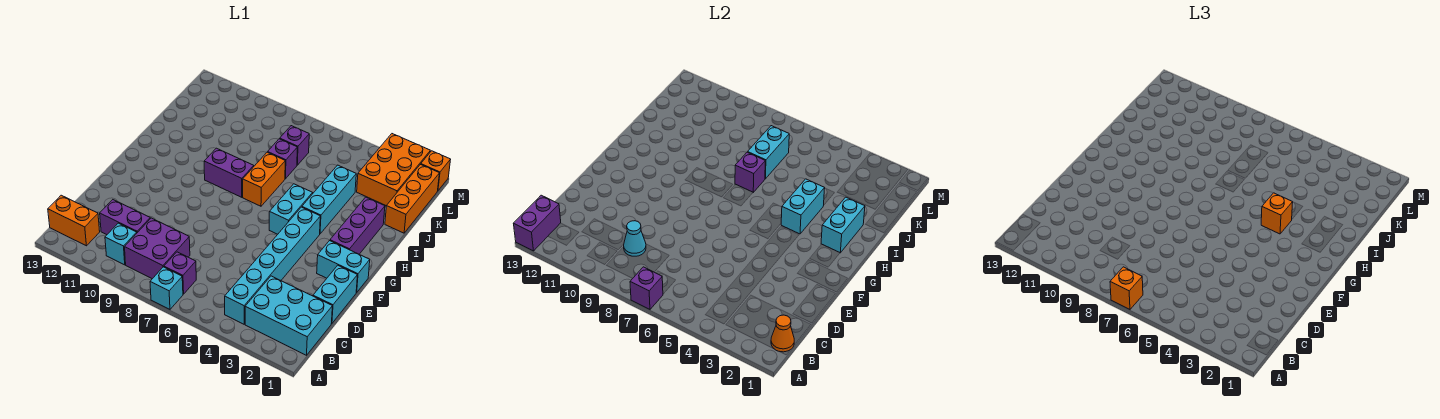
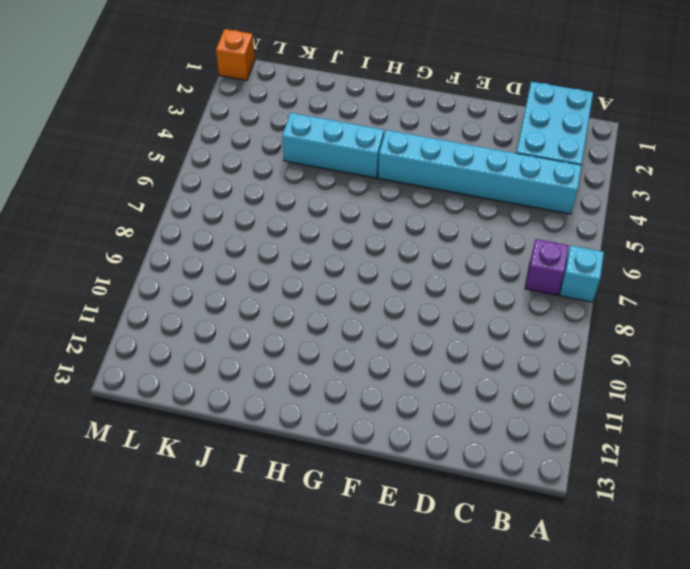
none -> purple 2x2 brick [125,218,190,279]
none -> cyan 1x1 brick [105,223,137,265]
none -> orange 1x2 brick [48,195,100,246]
none -> purple 1x2 brick [100,200,150,235]

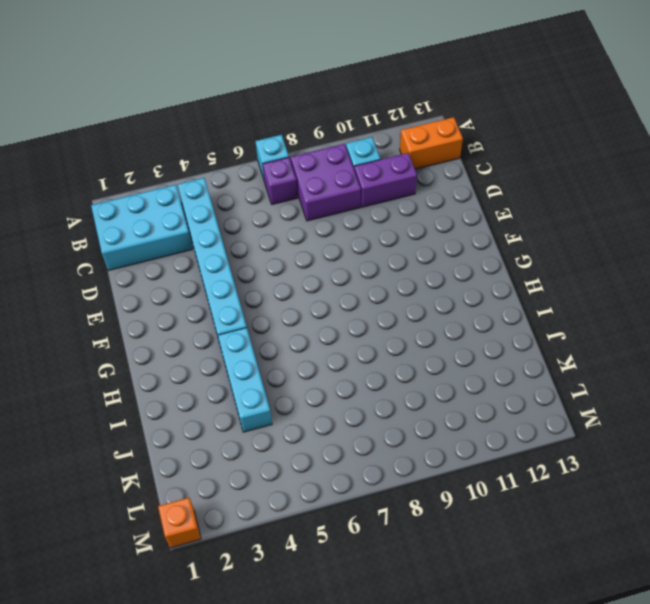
none -> cyan 1x2 brick [313,265,357,323]
none -> cyan 1x2 brick [317,240,370,292]
none -> purple 1x3 brick [330,197,385,254]
none -> cyan 1x2 brick [269,184,313,234]

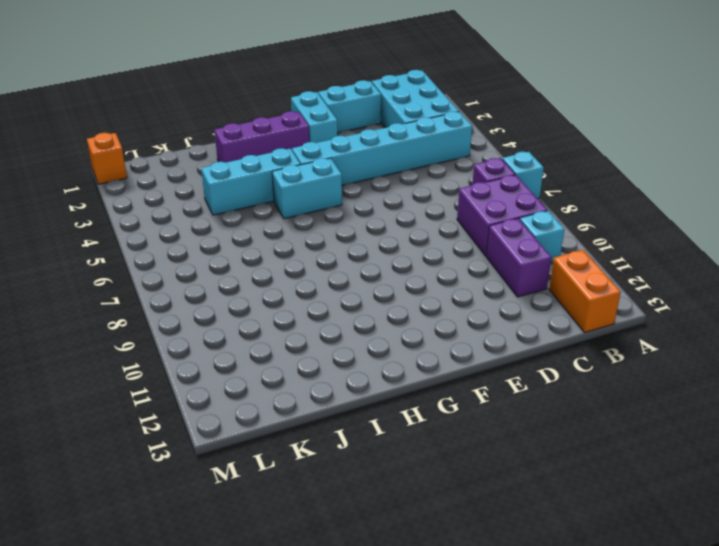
none -> orange 1x2 brick [243,152,285,206]
none -> purple 1x2 brick [204,148,254,197]
none -> orange 1x3 brick [385,164,439,233]
none -> purple 1x1 brick [268,139,297,179]

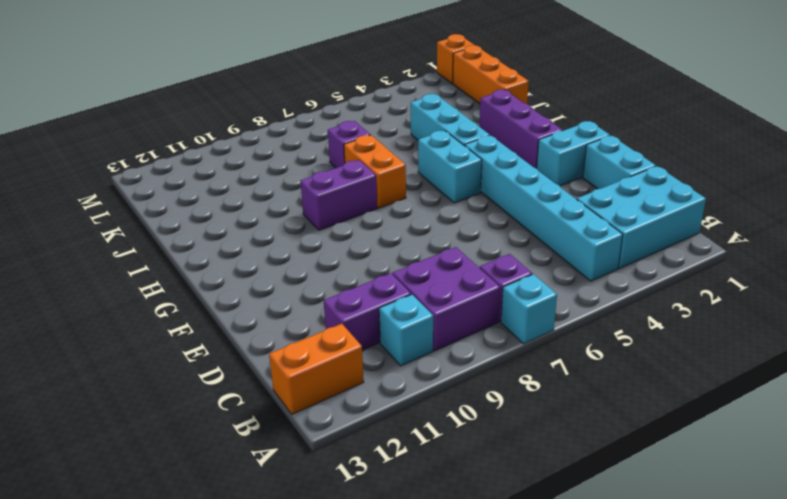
none -> orange 2x3 brick [357,134,430,206]
none -> purple 1x1 brick [280,126,309,165]
none -> purple 1x1 brick [630,267,663,309]
none -> purple 1x2 brick [514,195,561,251]

